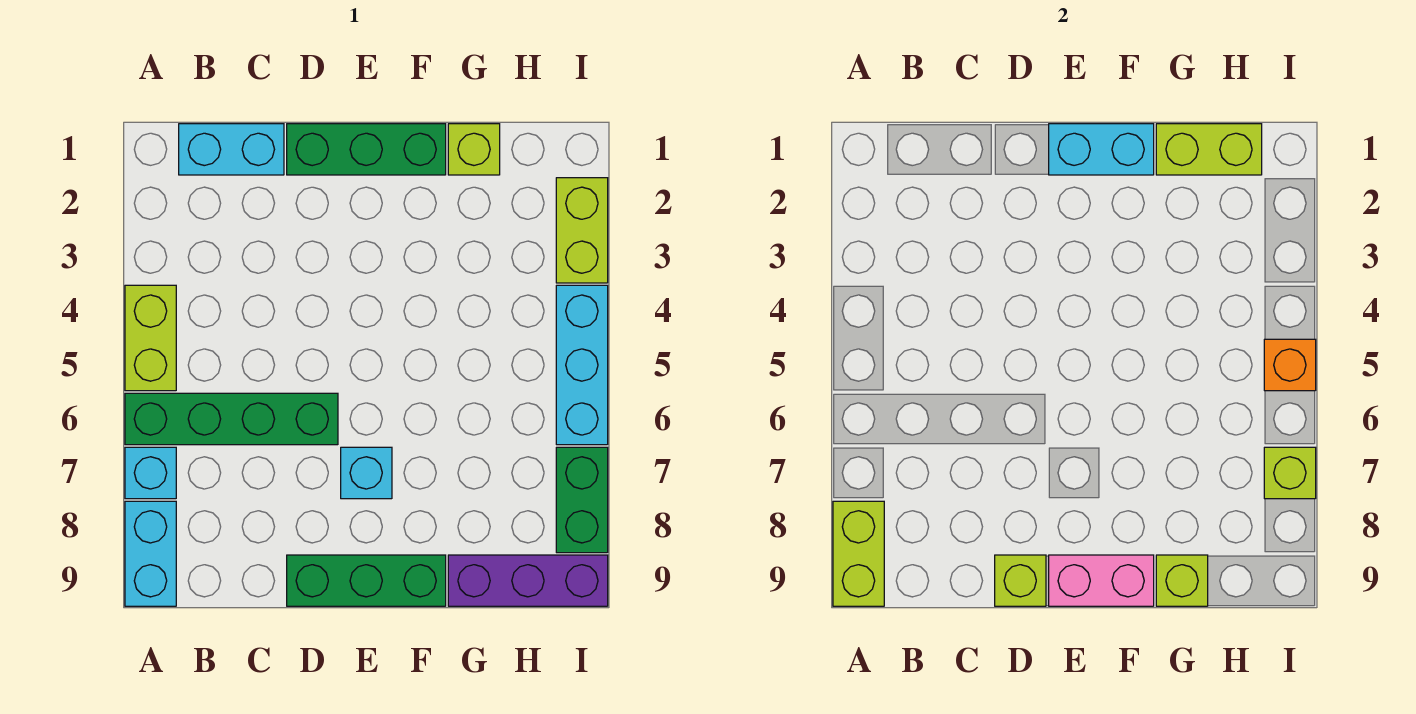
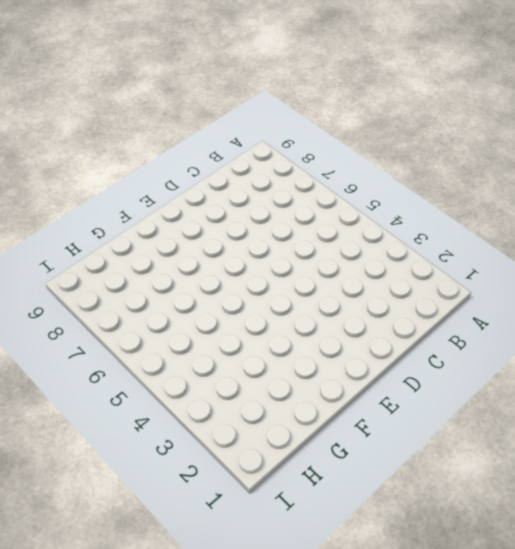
none -> lime 1x2 brick [125,285,176,391]
none -> green 1x4 brick [125,393,338,445]
none -> cyan 1x1 brick [125,447,176,499]

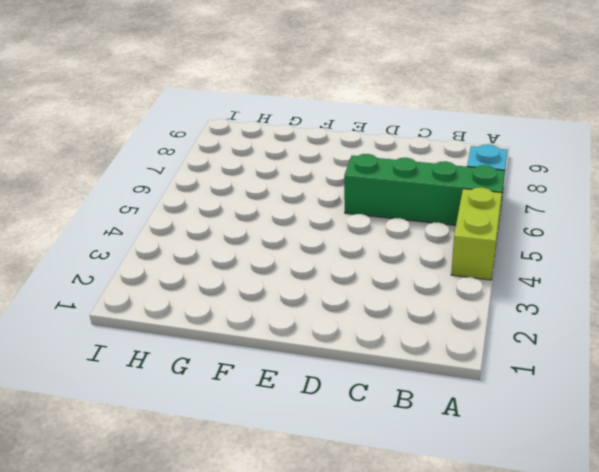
none -> cyan 1x2 brick [125,501,176,606]
none -> cyan 1x2 brick [179,124,284,175]
none -> green 1x3 brick [287,124,446,175]

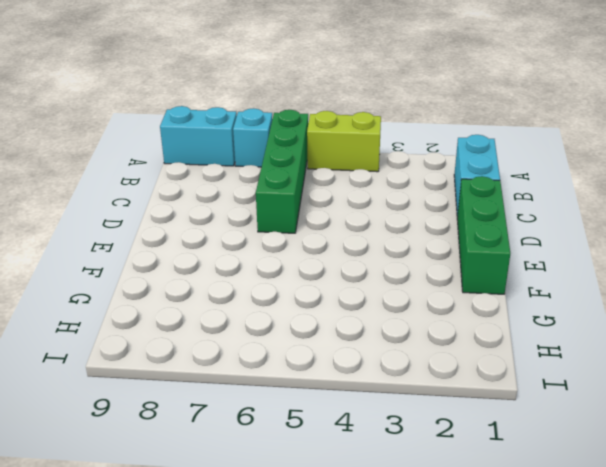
none -> green 1x3 brick [287,555,446,606]
none -> cyan 1x1 brick [341,447,392,499]
none -> lime 1x1 brick [448,124,500,175]

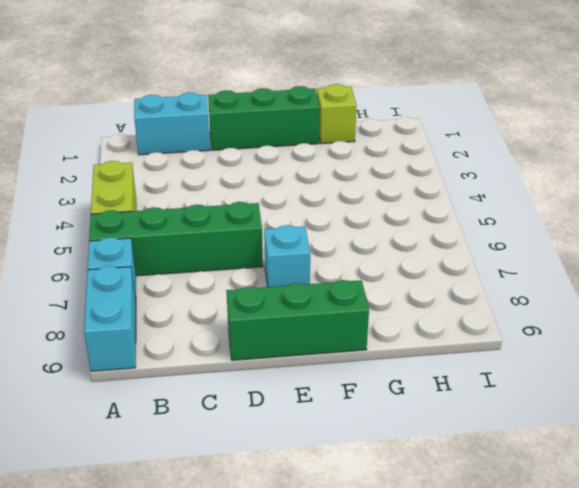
none -> purple 1x3 brick [448,555,608,606]
none -> lime 1x2 brick [556,178,608,283]
none -> cyan 1x3 brick [556,285,608,445]

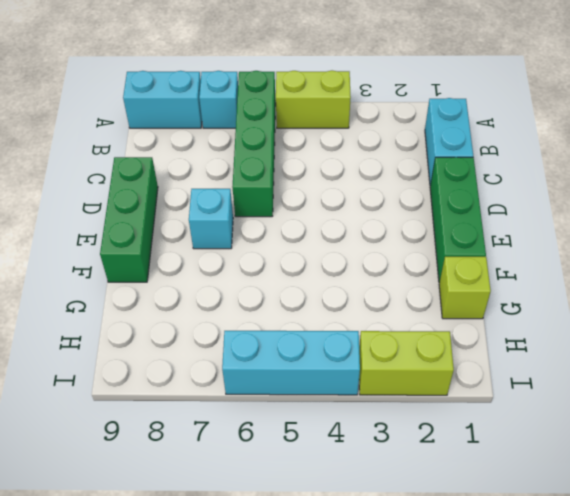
none -> purple 1x3 brick [448,555,608,606]
none -> green 1x2 brick [556,447,608,553]
none -> lime 1x2 brick [833,501,884,606]

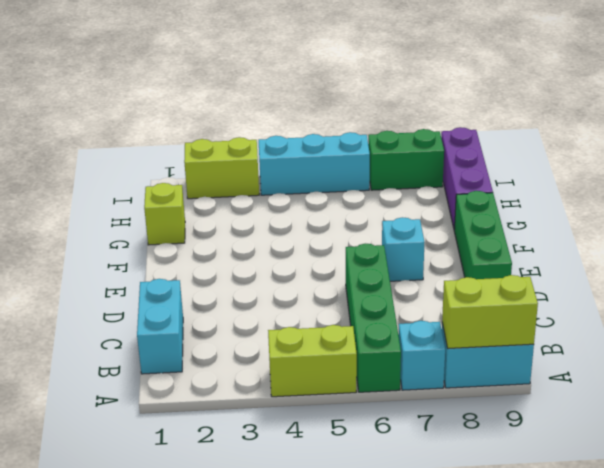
none -> green 1x3 brick [287,124,446,175]
none -> lime 1x1 brick [995,555,1046,606]
none -> cyan 1x2 brick [1049,124,1154,175]

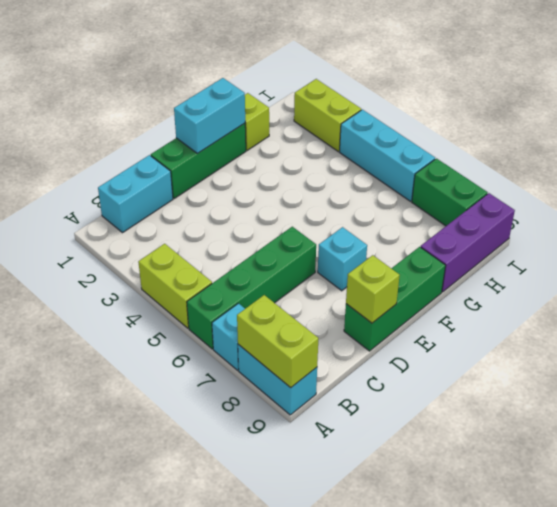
none -> pink 1x2 brick [1049,555,1154,606]
none -> lime 1x2 brick [1156,124,1262,175]
none -> lime 1x1 brick [1156,555,1208,606]

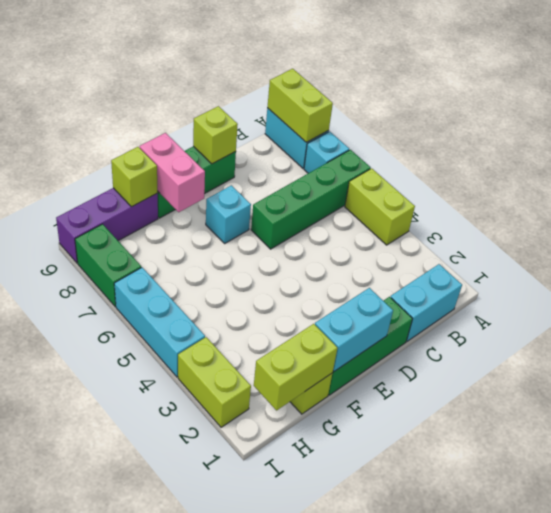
pink 1x2 brick [139,133,205,212] -> pink 1x2 brick turned to [1049,555,1154,606]
none -> orange 1x1 brick [1264,339,1316,391]
none -> lime 1x1 brick [1264,447,1316,499]

